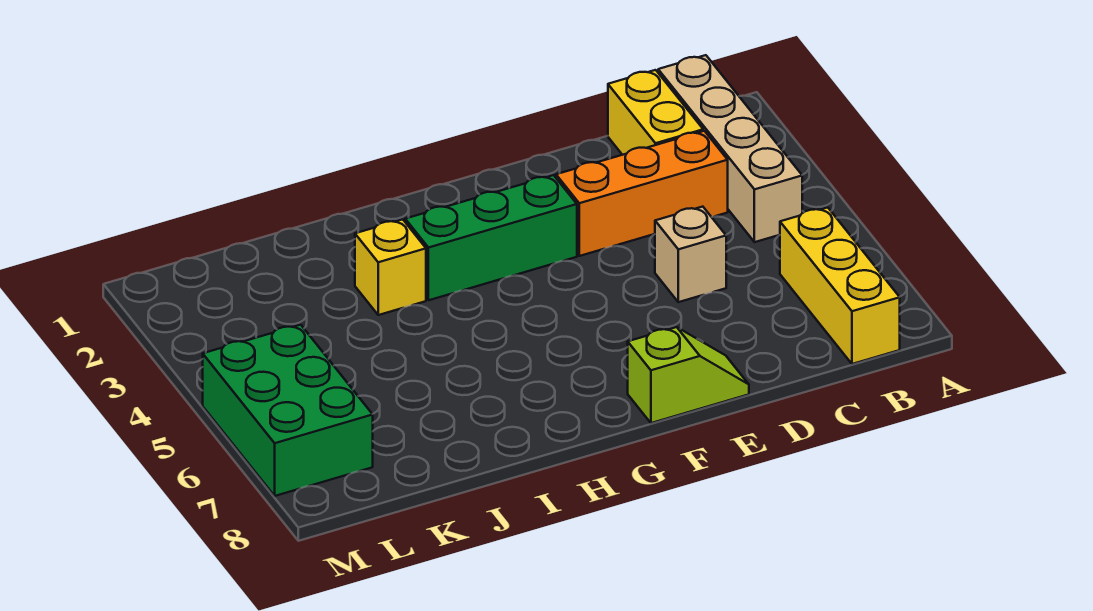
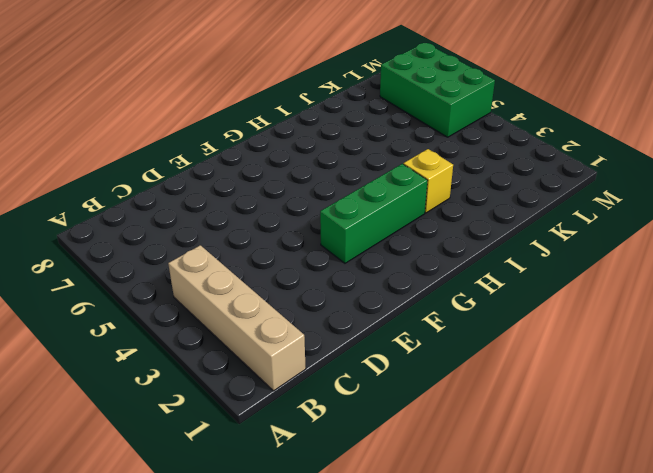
none -> yellow 1x3 brick [780,207,900,364]
none -> yellow 1x2 brick [608,70,703,155]

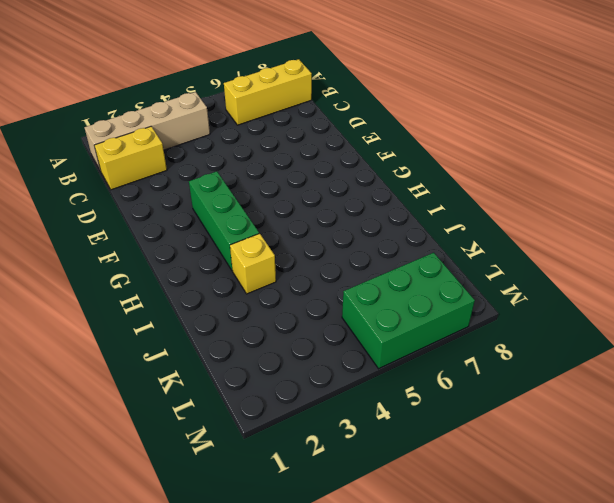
none -> orange 1x3 brick [556,131,728,256]
none -> tan 1x1 brick [655,207,726,302]

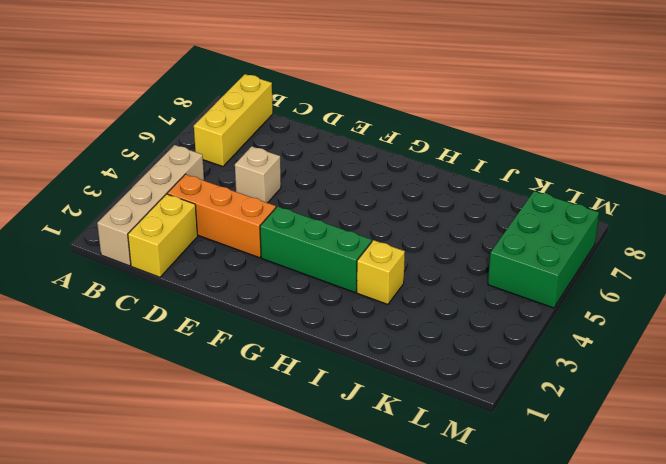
none -> lime 1x2 slope [628,327,749,423]

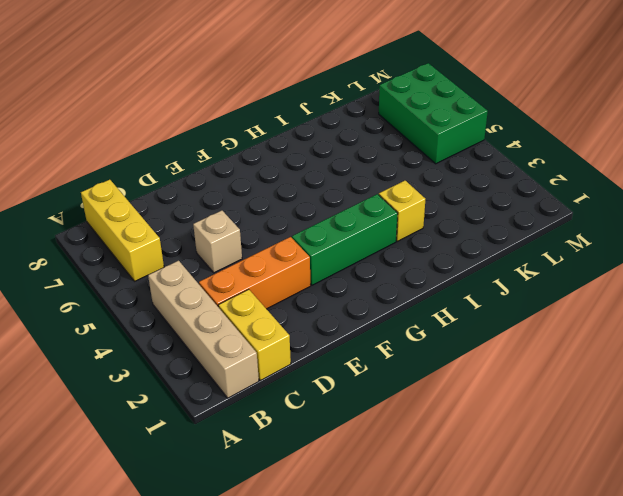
none -> lime 1x2 slope [628,327,749,423]

